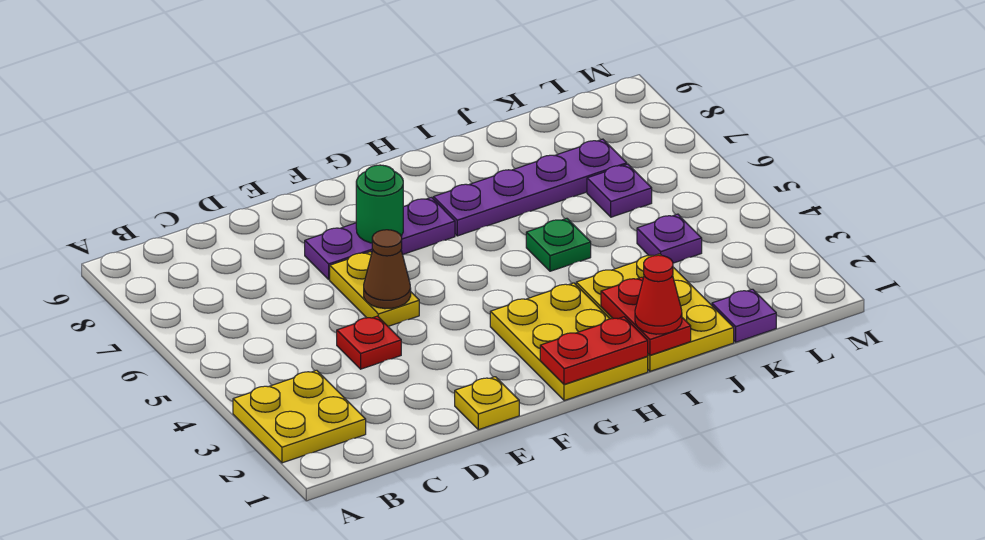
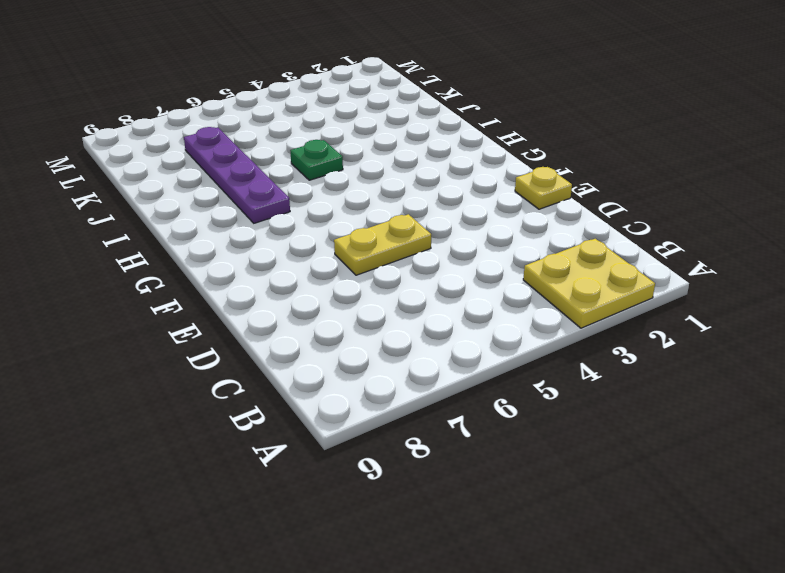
none -> red 1x1 plate [337,316,401,369]
none -> purple 1x3 plate [305,197,455,279]
none -> yellow 2x3 plate [490,283,648,401]

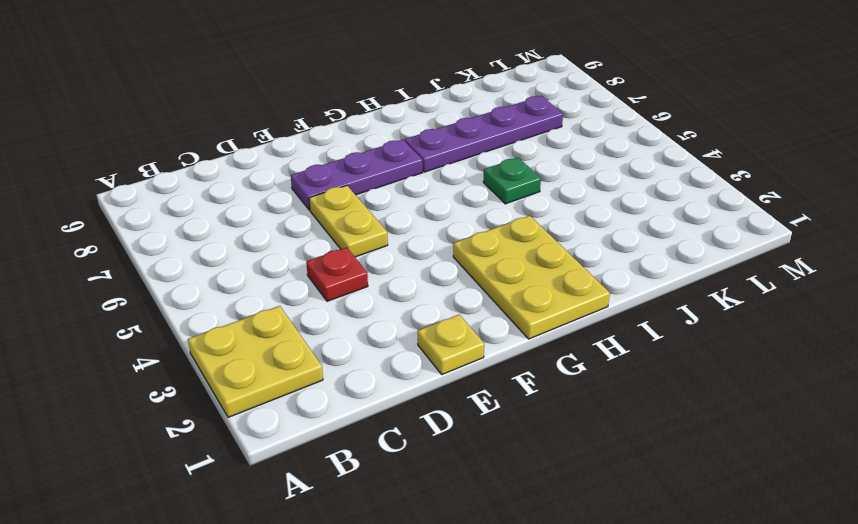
none -> yellow 2x3 plate [576,254,734,371]
none -> purple 1x1 plate [712,289,776,342]
none -> purple 1x1 plate [637,214,702,263]

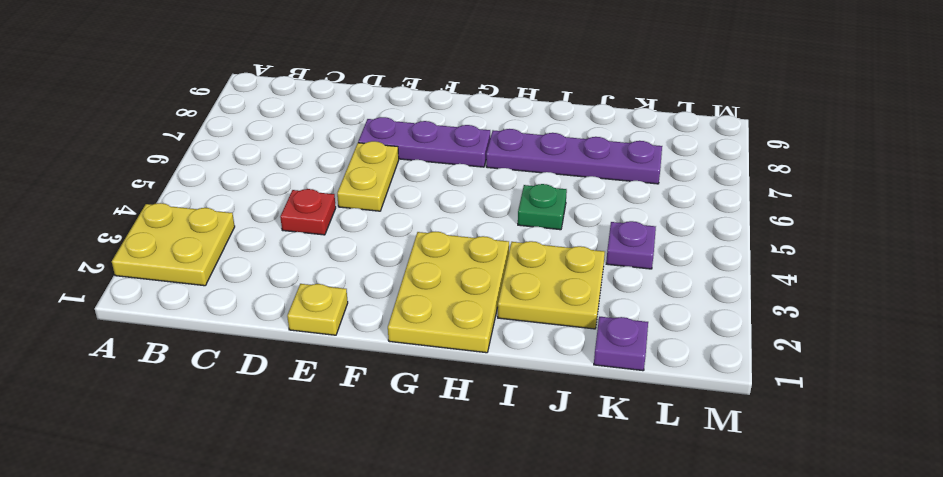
yellow 2x2 plate [498,241,605,329] -> yellow 2x3 plate [576,254,734,371]
none -> purple 1x1 plate [587,164,652,217]
none -> brown 1x1 cone [364,230,411,309]
none -> green 1x1 round brick [356,165,403,243]

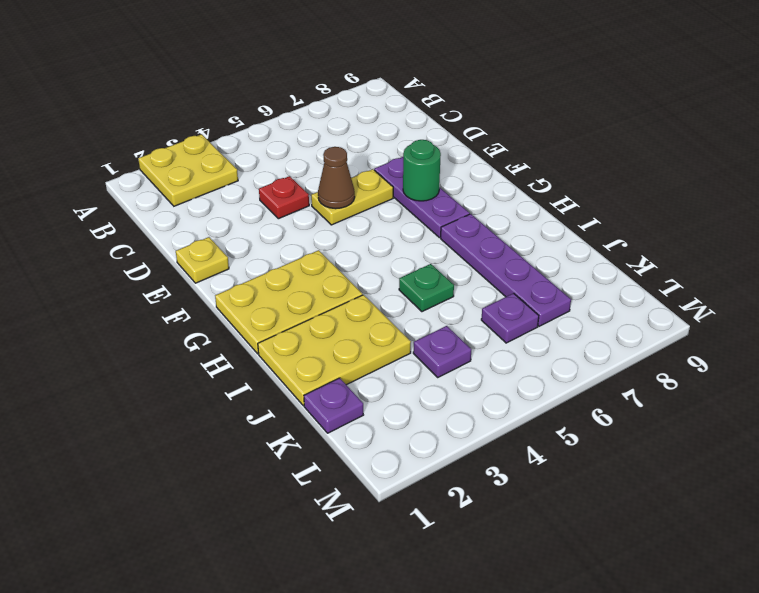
none -> red 1x2 plate [540,317,648,384]
none -> red 1x2 plate [601,277,691,355]
none -> red 1x1 cone [635,255,682,334]

